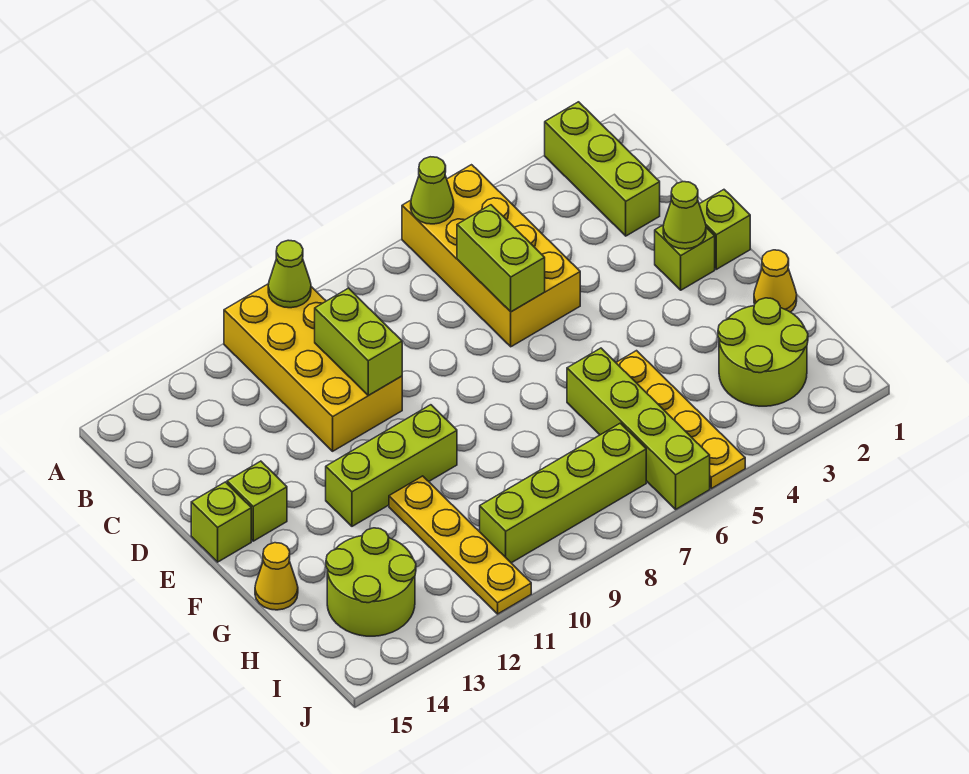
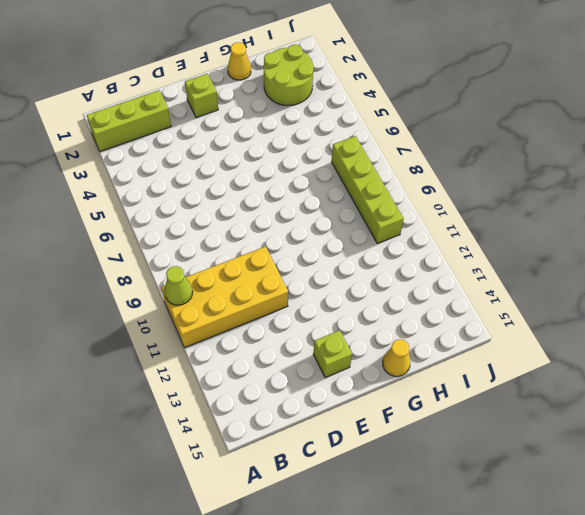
none -> yellow 2x4 brick [402,165,580,347]
none -> lime 1x1 brick [699,190,750,269]
none -> lime 1x1 brick [191,482,251,562]

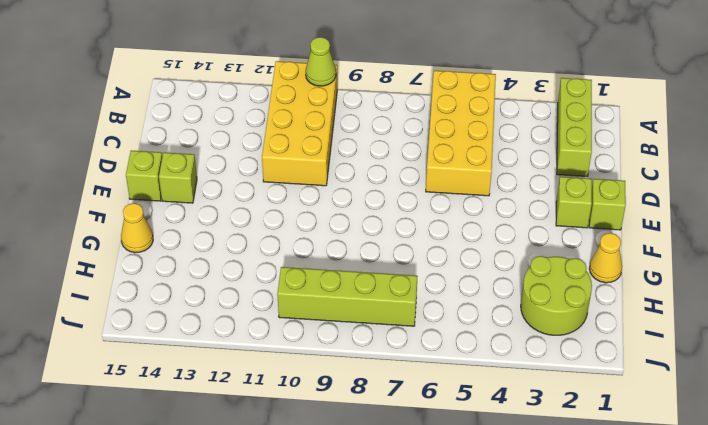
none -> lime 1x3 brick [326,405,457,526]
none -> yellow 1x4 plate [616,351,745,488]
none -> lime 1x4 brick [567,348,710,509]

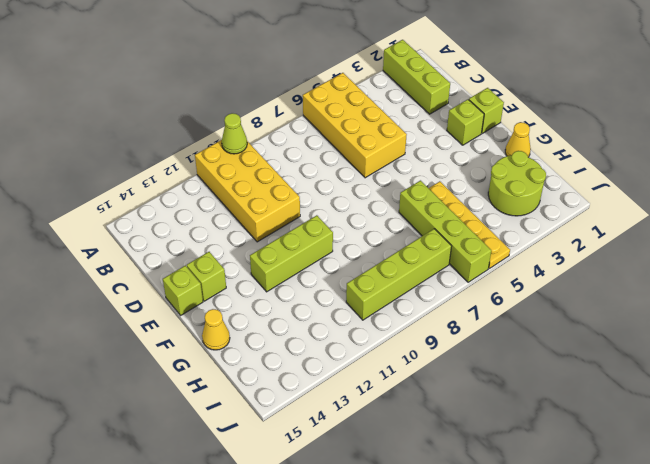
none -> yellow 1x4 plate [389,476,531,614]
none -> lime 2x2 round brick [326,528,416,636]
none -> lime 1x1 cone [411,157,454,224]

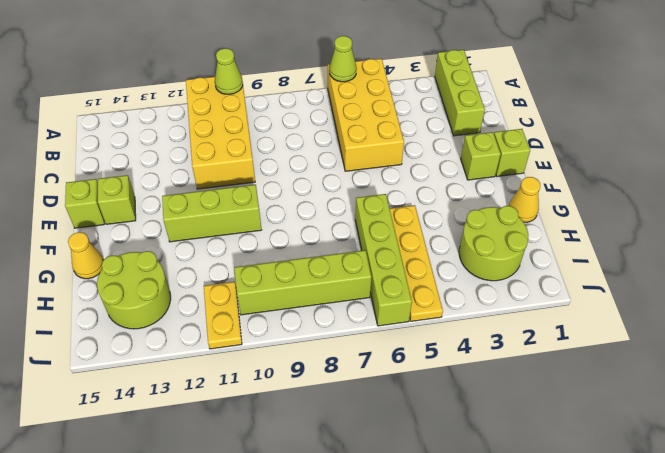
yellow 1x2 plate [204,282,242,349] -> yellow 1x4 plate [389,476,531,614]
none -> lime 1x2 brick [457,205,545,312]
none -> lime 1x2 brick [315,288,402,396]
none -> lime 1x1 cone [663,182,706,249]

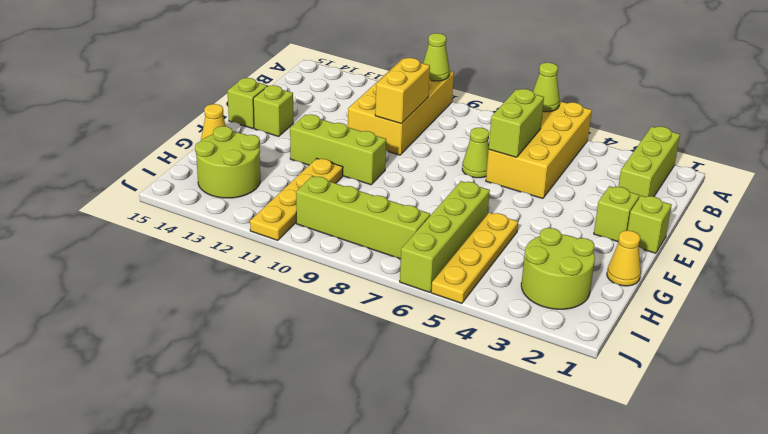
yellow 1x2 brick [375,58,430,124] -> lime 1x2 brick [315,288,402,396]
lime 1x1 cone [462,128,489,178] -> lime 1x1 cone moved to [663,182,706,249]

